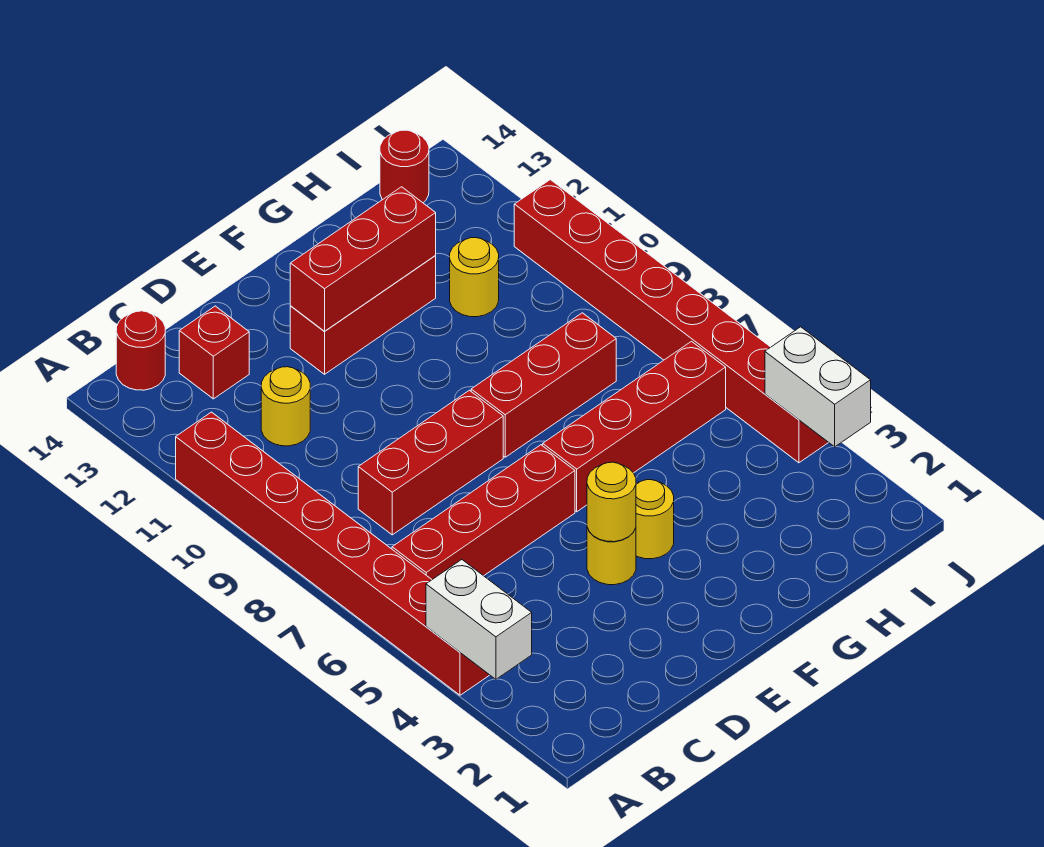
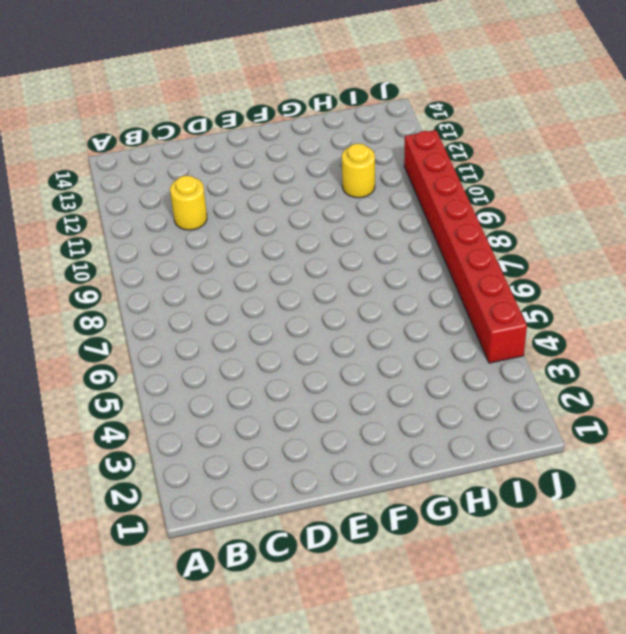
none -> red 1x8 brick [176,412,489,695]
none -> red 1x4 brick [392,445,575,579]
none -> red 1x1 round brick [116,311,165,390]

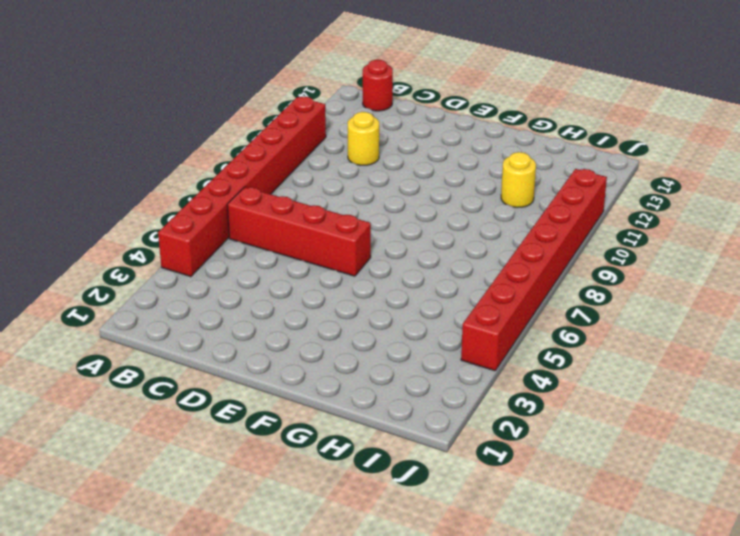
none -> red 1x3 brick [358,390,503,535]
none -> red 1x1 brick [179,306,249,399]
none -> yellow 1x1 round brick [587,528,636,585]

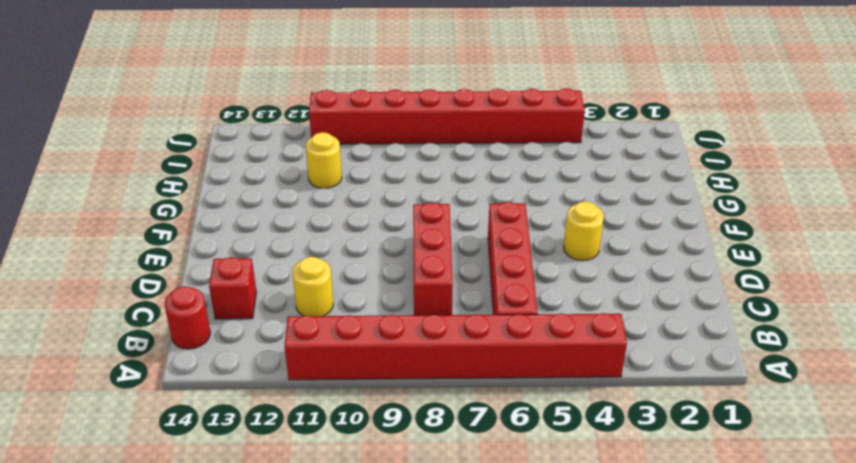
none -> red 1x3 brick [290,256,436,374]
none -> yellow 1x1 round brick [636,480,674,559]
none -> red 1x4 brick [543,342,726,512]

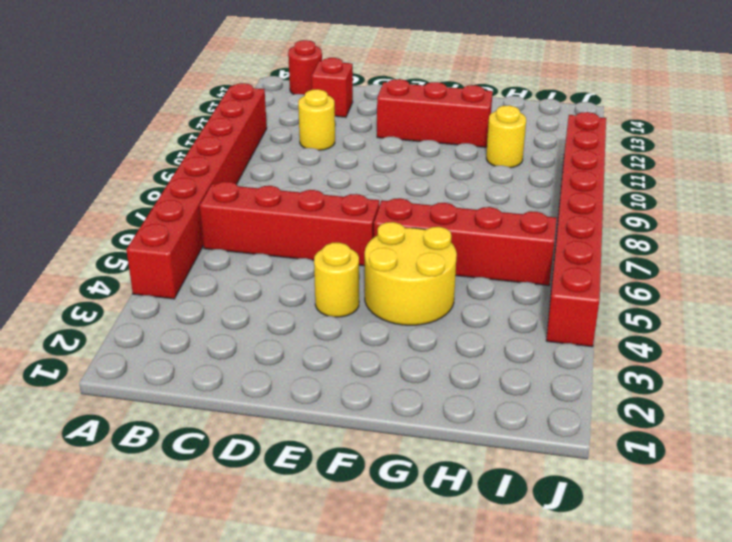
yellow 2x2 round brick [365,222,457,325] -> yellow 1x1 round brick [636,480,674,559]
none -> red 1x3 brick [358,390,503,535]
none -> red 1x3 brick [471,313,616,457]
none -> red 1x1 round brick [380,130,429,203]

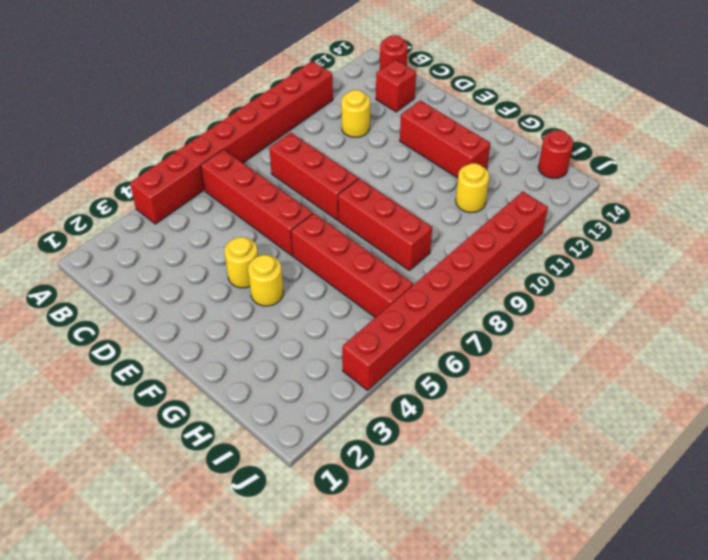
none -> white 1x2 brick [426,560,532,679]
none -> yellow 1x1 round brick [587,462,636,542]
none -> red 1x3 brick [290,187,436,332]

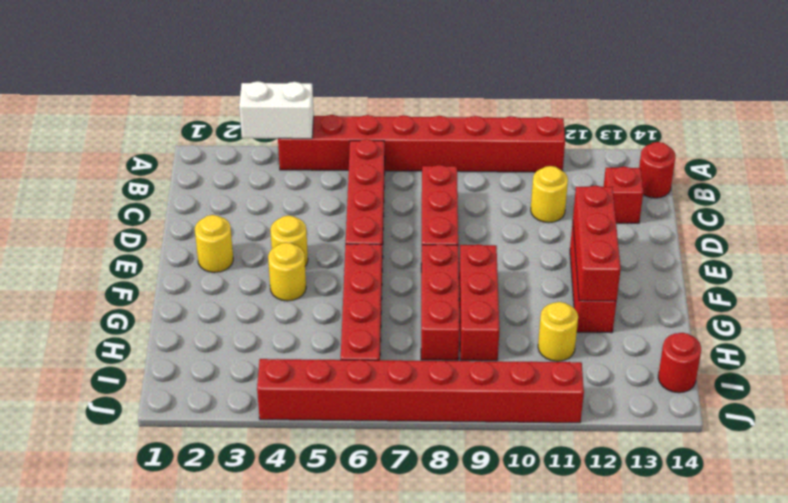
yellow 1x1 round brick [195,215,233,273] -> yellow 1x1 round brick moved to [587,462,636,542]
red 1x3 brick [459,244,499,361] -> none
none -> white 1x2 brick [765,327,871,447]

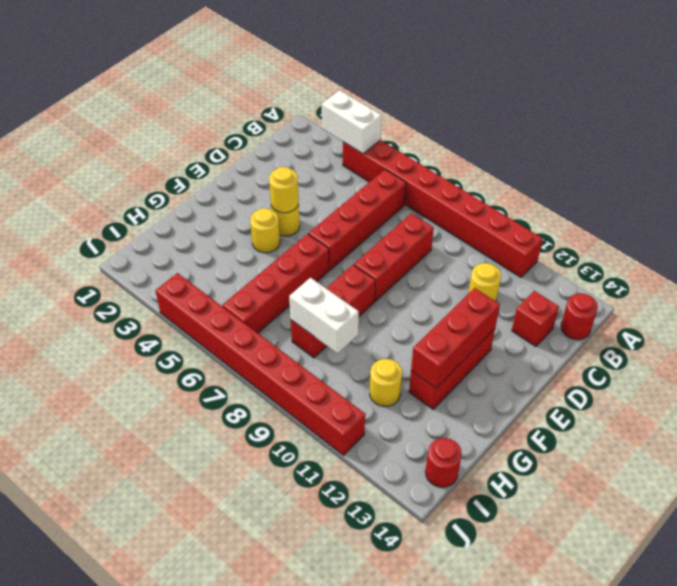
white 1x2 brick [289,278,359,353] -> white 1x2 brick moved to [765,327,871,447]

